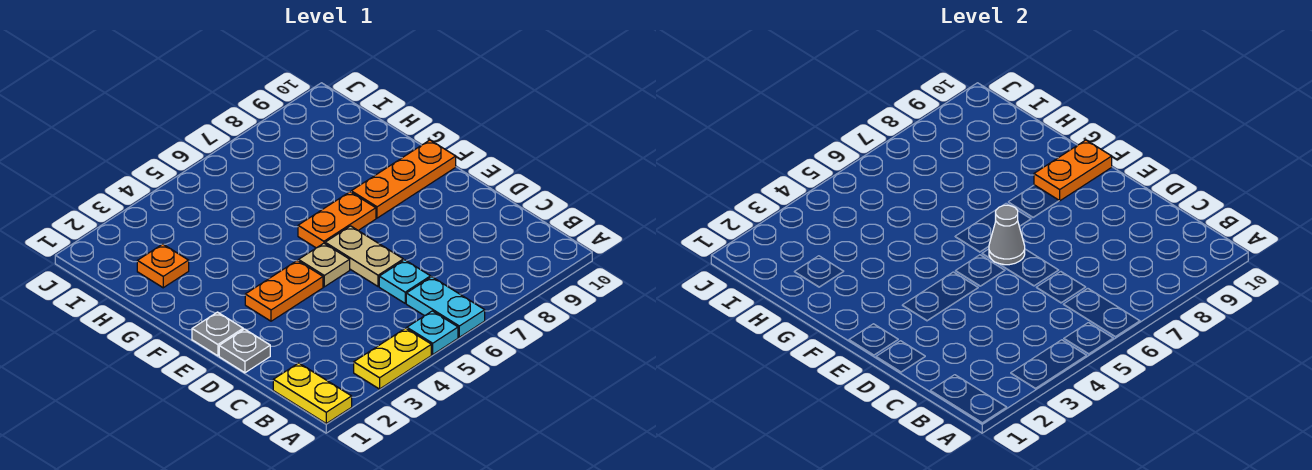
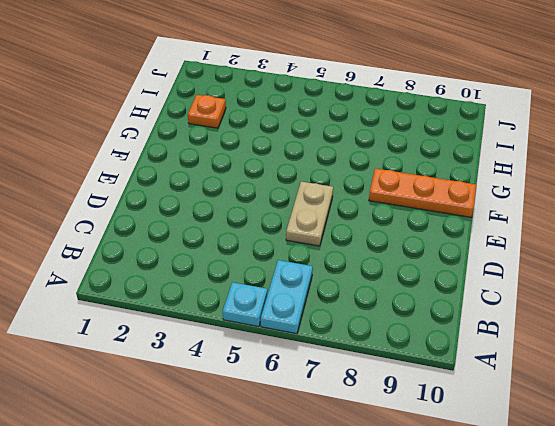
none -> yellow 1x2 plate [273,363,352,423]
none -> yellow 1x2 plate [354,328,431,389]
none -> cyan 1x1 plate [379,260,431,303]

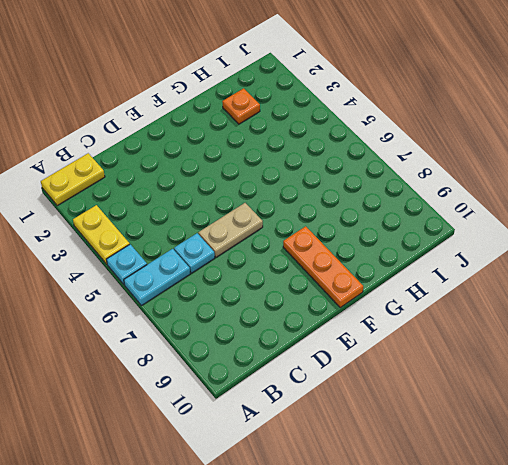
none -> grey 1x1 plate [219,329,270,373]
none -> grey 1x1 plate [192,312,243,356]
none -> orange 1x2 plate [245,260,323,321]

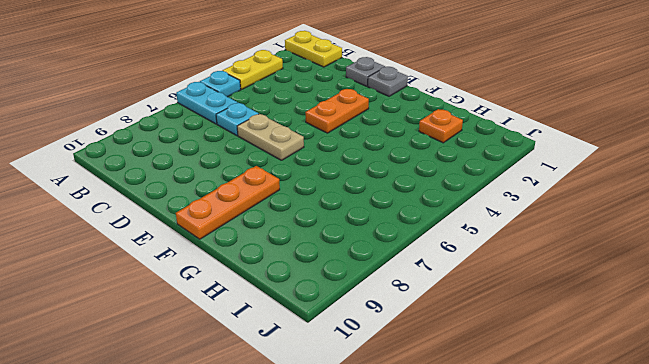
none -> tan 1x1 plate [299,243,350,287]
none -> orange 1x2 plate [298,192,376,248]
none -> grey 1x1 cone [989,205,1025,265]

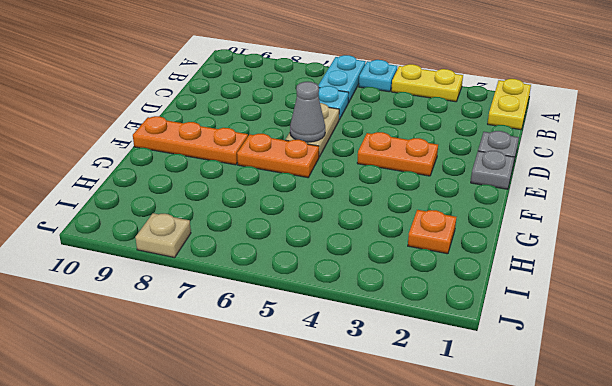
tan 1x1 plate [135,213,191,258] -> tan 1x1 plate moved to [299,243,350,287]
none -> orange 1x2 plate [1034,140,1112,201]

